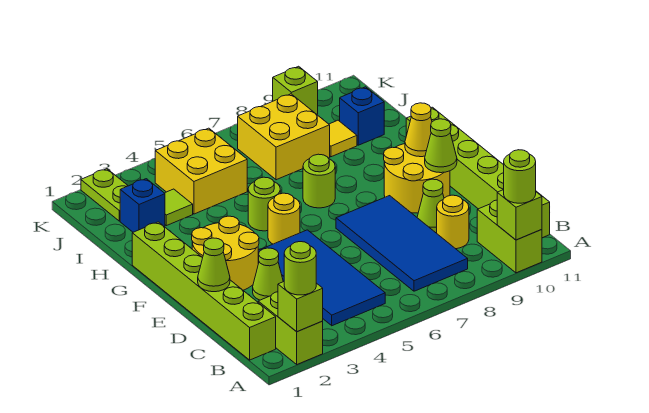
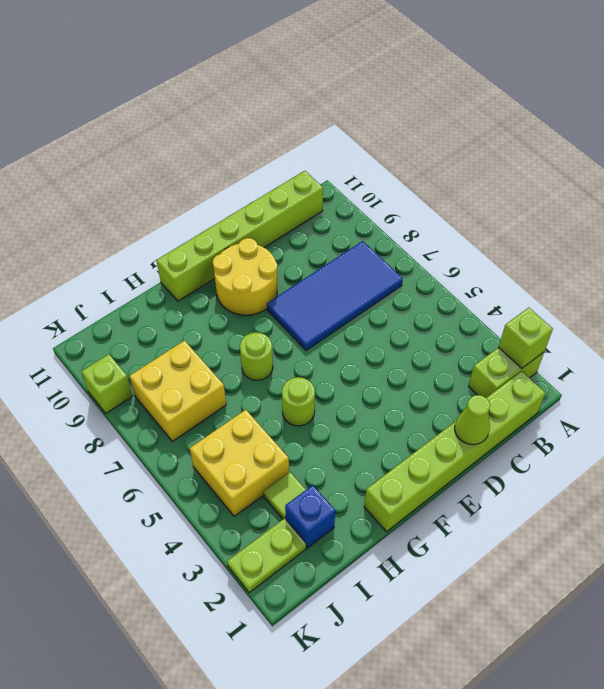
none -> lime 1x2 brick [477,200,542,273]
none -> blue 2x4 tile [258,230,385,326]
none -> yellow 1x1 round brick [437,195,469,249]

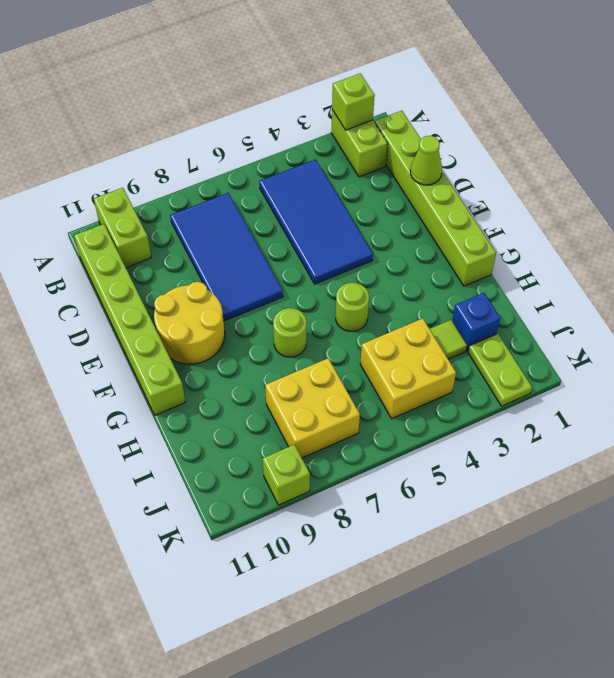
none -> yellow 1x1 round brick [437,195,469,249]
none -> lime 1x1 cone [253,248,283,300]
none -> lime 1x1 cone [417,179,444,233]

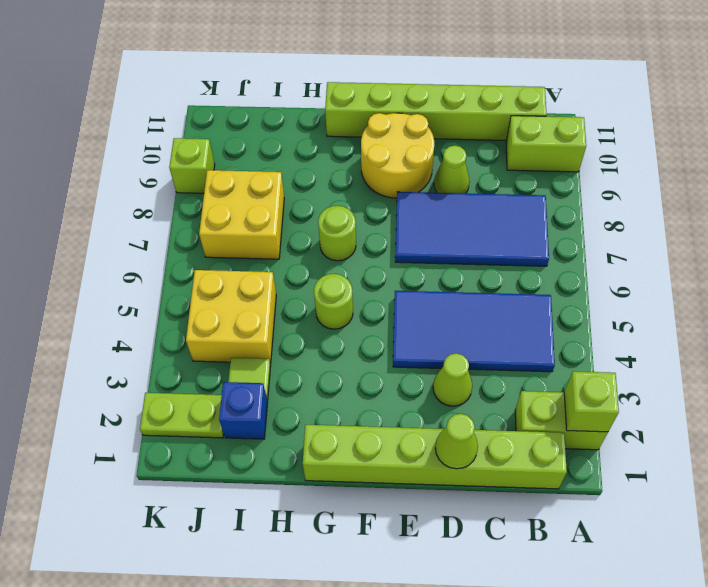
none -> yellow 1x1 round brick [437,195,469,249]
none -> yellow 2x2 round brick [192,216,259,290]
none -> yellow 1x1 round brick [268,193,300,244]

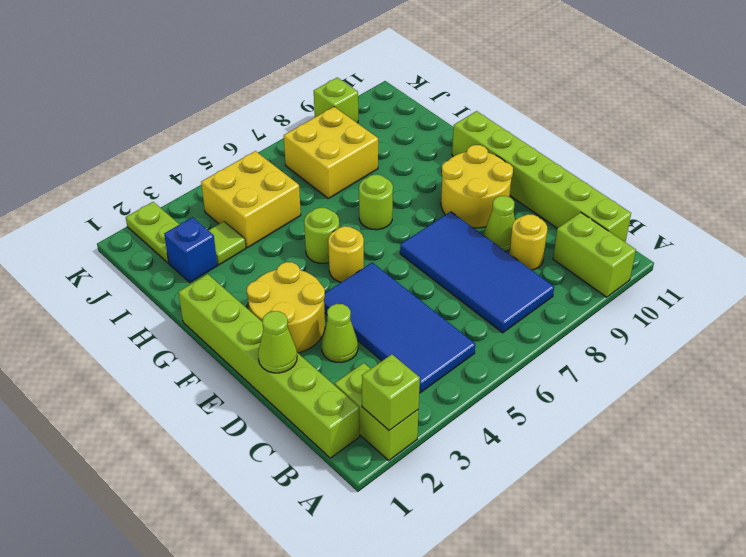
none -> yellow 1x1 tile [329,120,357,157]
none -> blue 1x1 brick [340,87,384,145]
none -> lime 1x1 brick [497,190,542,240]

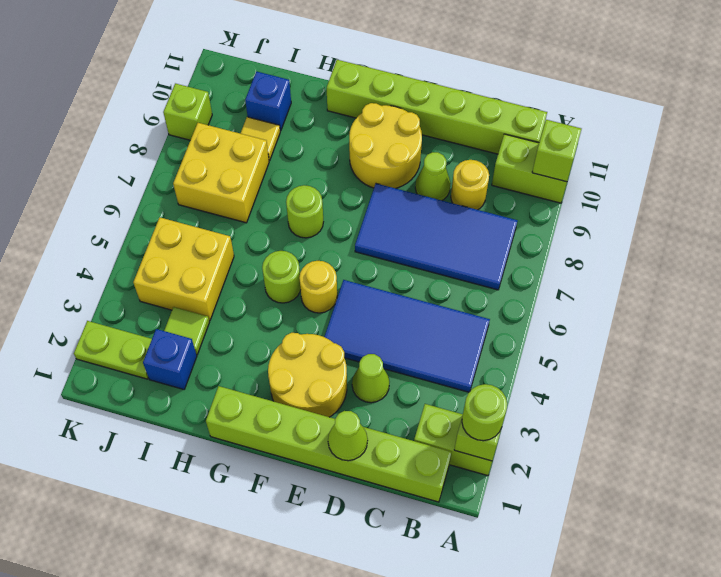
none -> lime 1x1 cone [425,119,457,173]
none -> yellow 1x1 cone [405,103,432,157]
none -> lime 1x1 round brick [503,150,536,203]

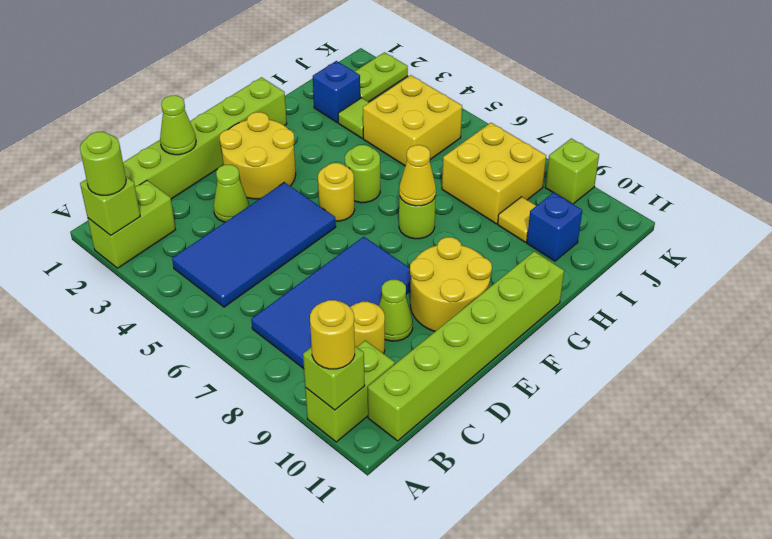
yellow 1x1 round brick [310,300,355,369] -> lime 1x1 round brick [503,150,536,203]
yellow 1x1 cone [399,145,436,206] -> yellow 1x1 cone moved to [405,103,432,157]
none -> lime 1x1 cone [425,119,457,173]

